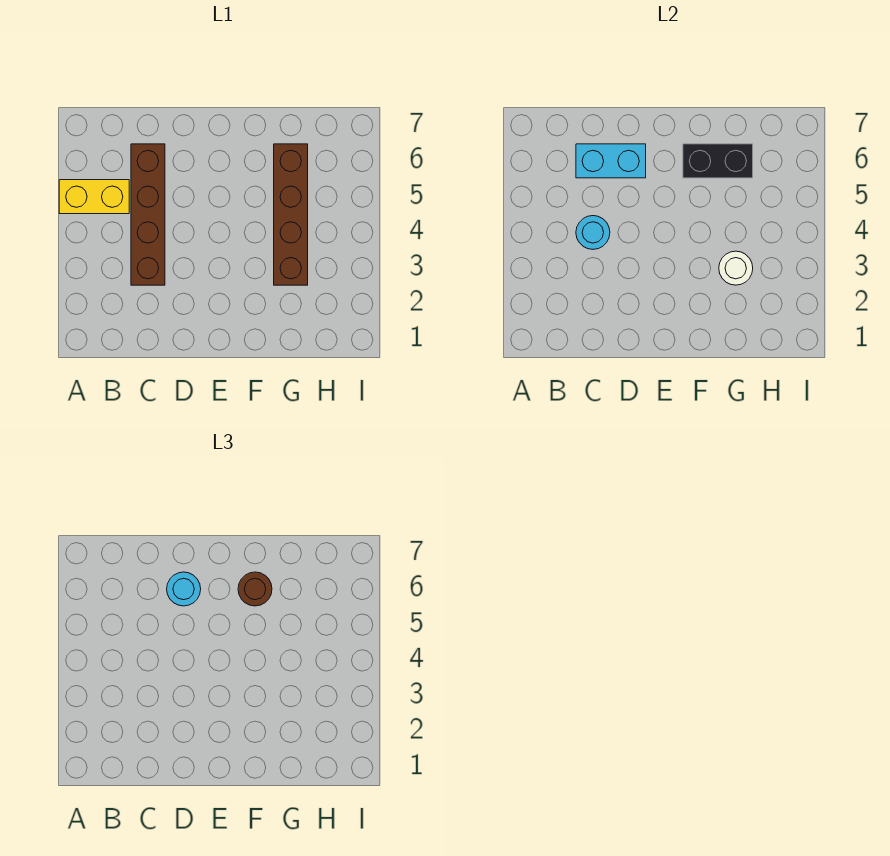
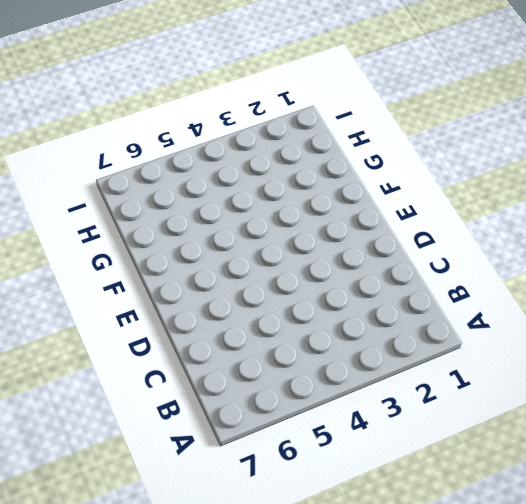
none -> yellow 1x2 brick [59,180,129,214]
none -> brown 1x4 brick [131,144,165,285]

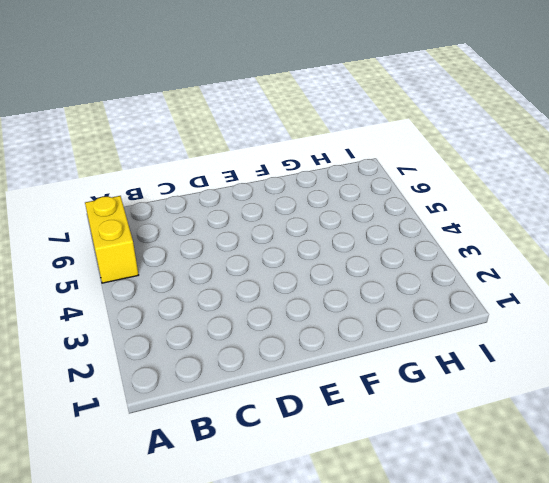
yellow 1x2 brick [85,196,138,283] -> yellow 1x2 brick turned to [59,180,129,214]
none -> brown 1x4 brick [131,144,165,285]
none -> brown 1x4 brick [274,144,308,285]

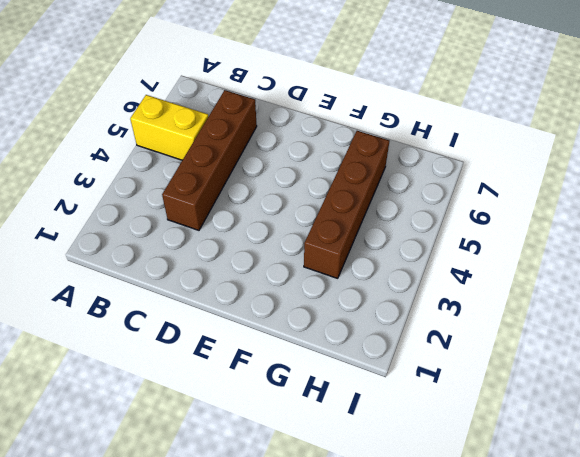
none -> cyan 1x1 round brick [576,216,610,249]
none -> cyan 1x2 brick [576,144,646,178]

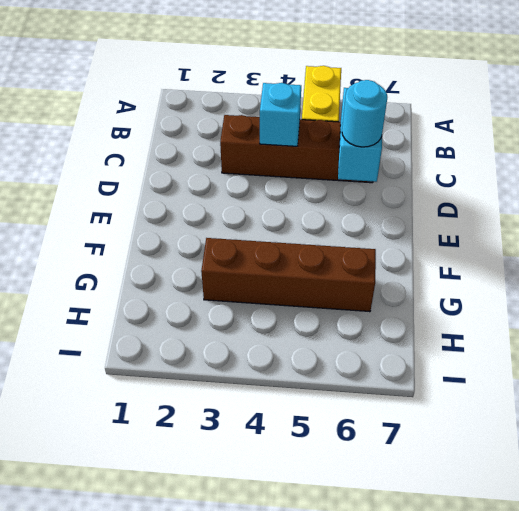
cyan 1x1 brick [260,83,301,146] -> cyan 1x1 round brick [576,216,610,249]
none -> black 1x2 brick [683,144,753,178]
none -> white 1x1 round brick [719,251,753,285]

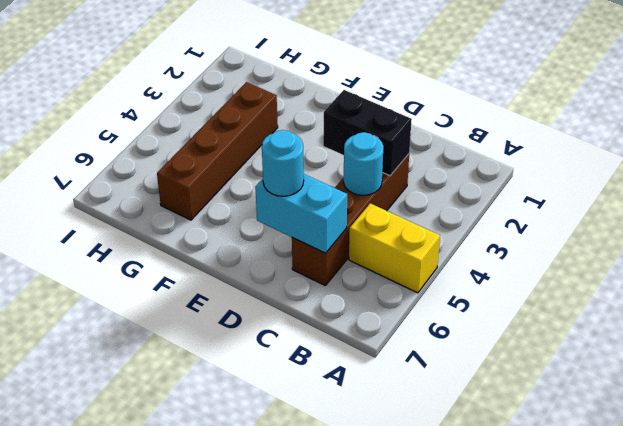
black 1x2 brick [323,90,412,176] -> black 1x2 brick moved to [683,144,753,178]
none -> white 1x1 round brick [719,251,753,285]
none -> brown 1x1 round brick [238,572,272,606]

